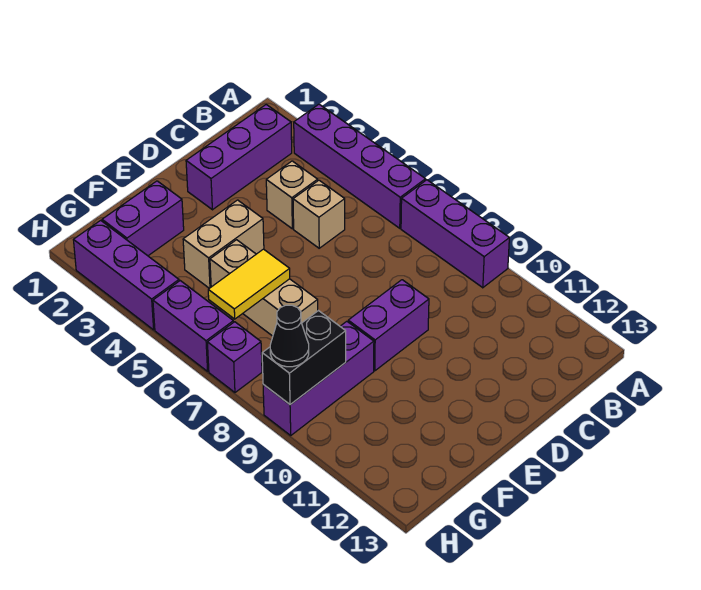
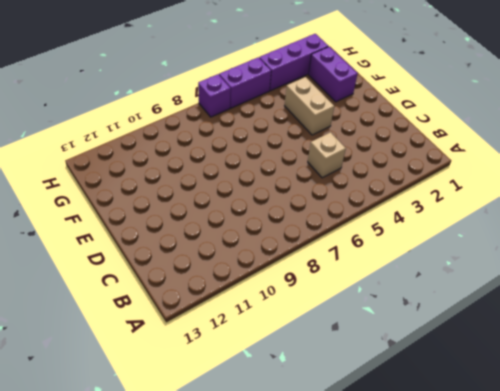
none -> purple 1x4 brick [294,104,426,228]
none -> purple 1x3 brick [401,180,509,288]
none -> purple 1x3 brick [186,105,292,210]

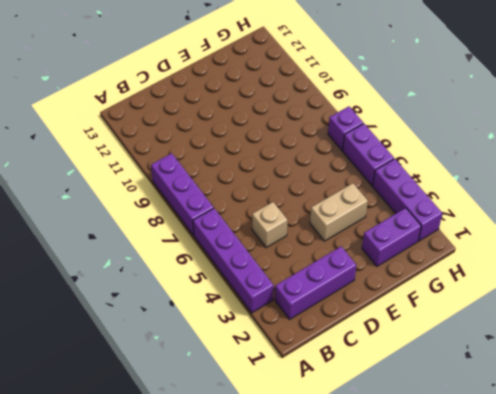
none -> tan 1x1 brick [266,161,318,229]
none -> purple 1x2 brick [348,280,429,371]
none -> tan 1x3 brick [210,240,318,336]

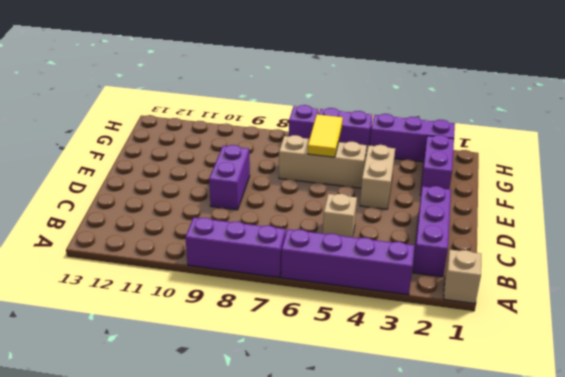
tan 1x1 brick [444,250,481,304] -> tan 1x1 brick moved to [266,161,318,229]
none -> purple 1x3 brick [263,321,374,435]
none -> black 1x2 brick [262,311,346,405]
none -> black 1x1 cone [270,305,309,367]

